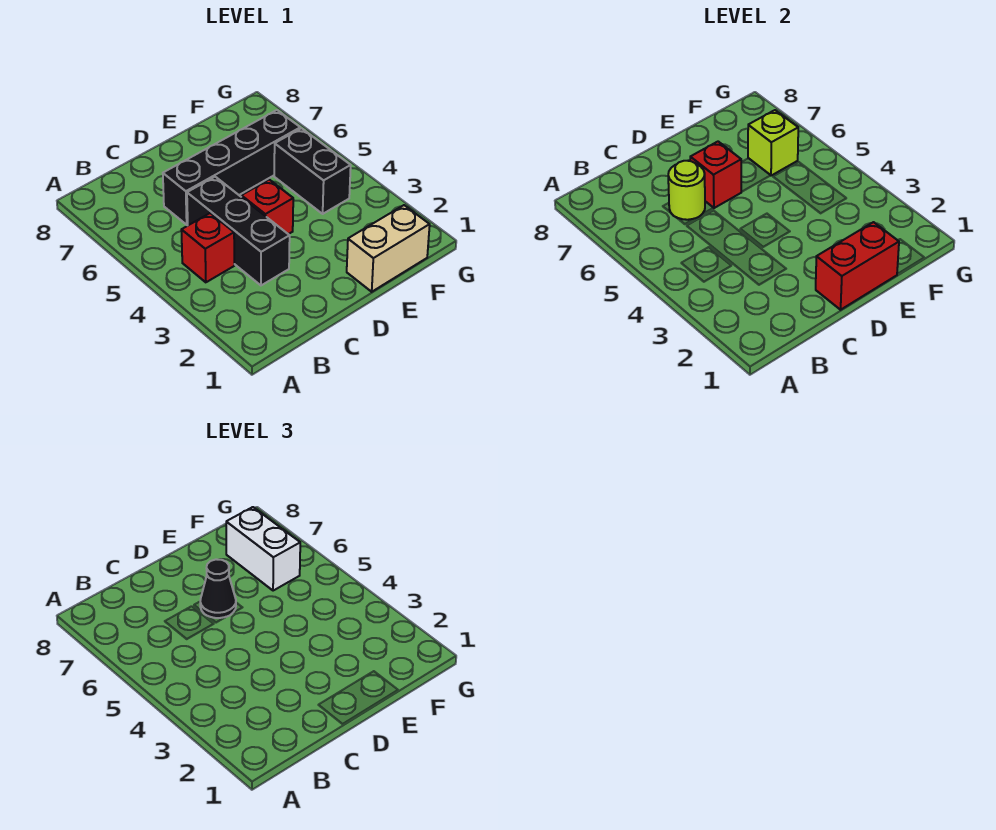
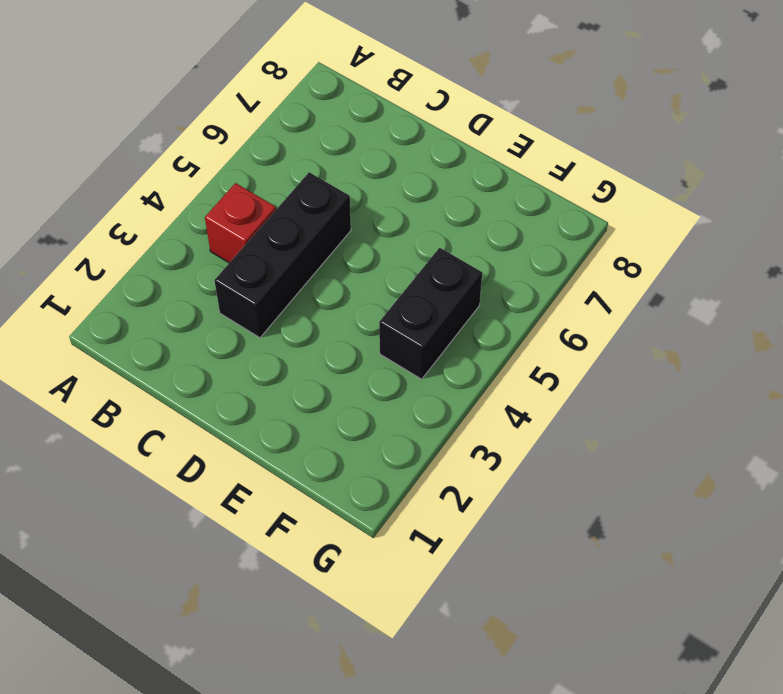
none -> black 1x4 brick [163,110,300,225]
none -> red 1x1 brick [241,180,293,234]
none -> tan 1x2 brick [347,205,430,292]

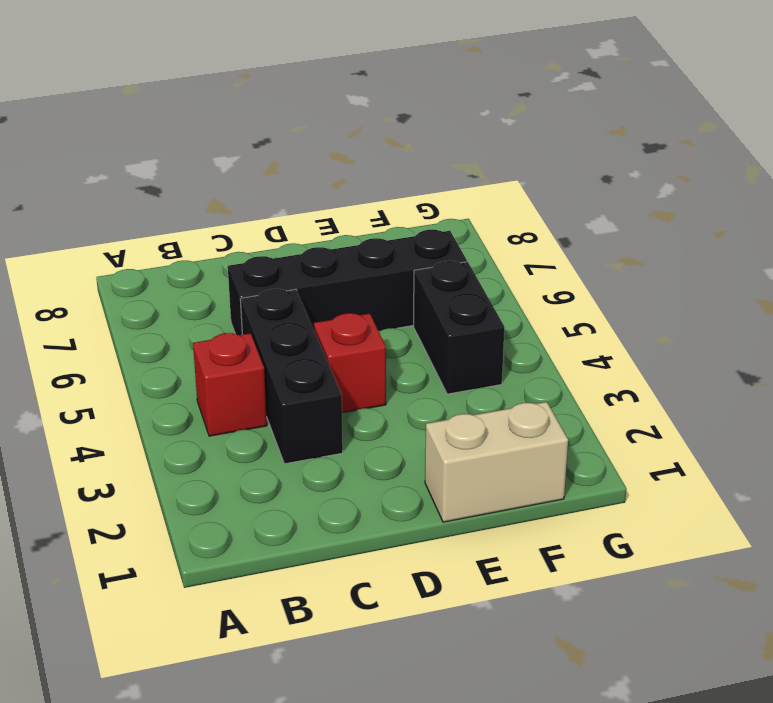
none -> lime 1x1 round brick [668,161,705,220]
none -> red 1x2 brick [816,222,899,310]
none -> red 1x1 brick [690,142,741,208]

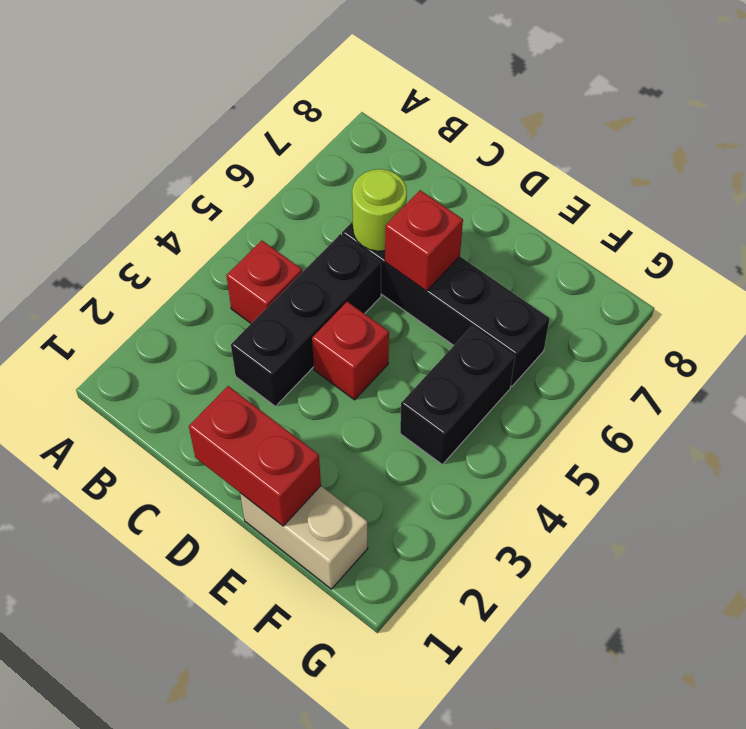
none -> lime 1x1 brick [748,110,798,176]
none -> black 1x1 cone [200,559,236,618]
none -> white 1x2 brick [226,507,300,591]

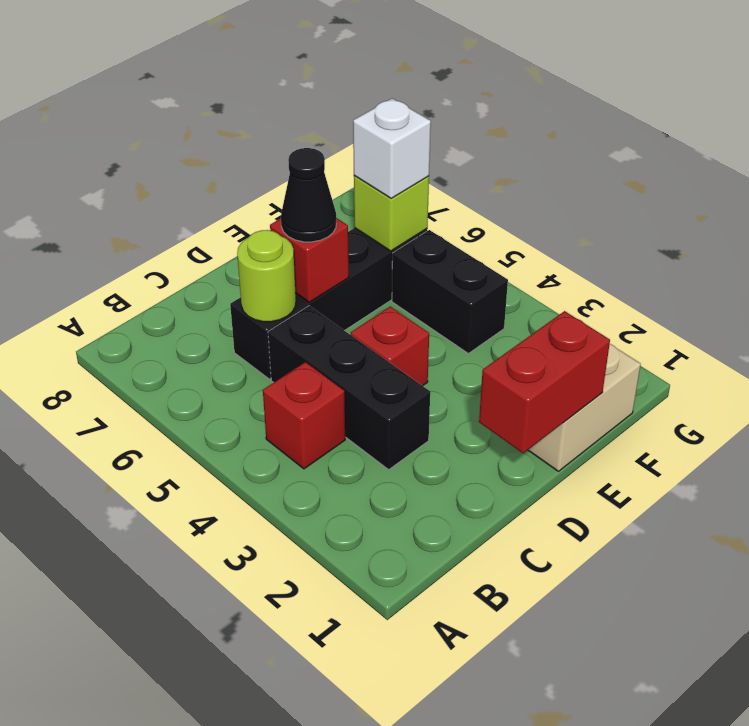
white 1x1 brick [353,98,431,198] -> white 1x2 brick [226,507,300,591]

